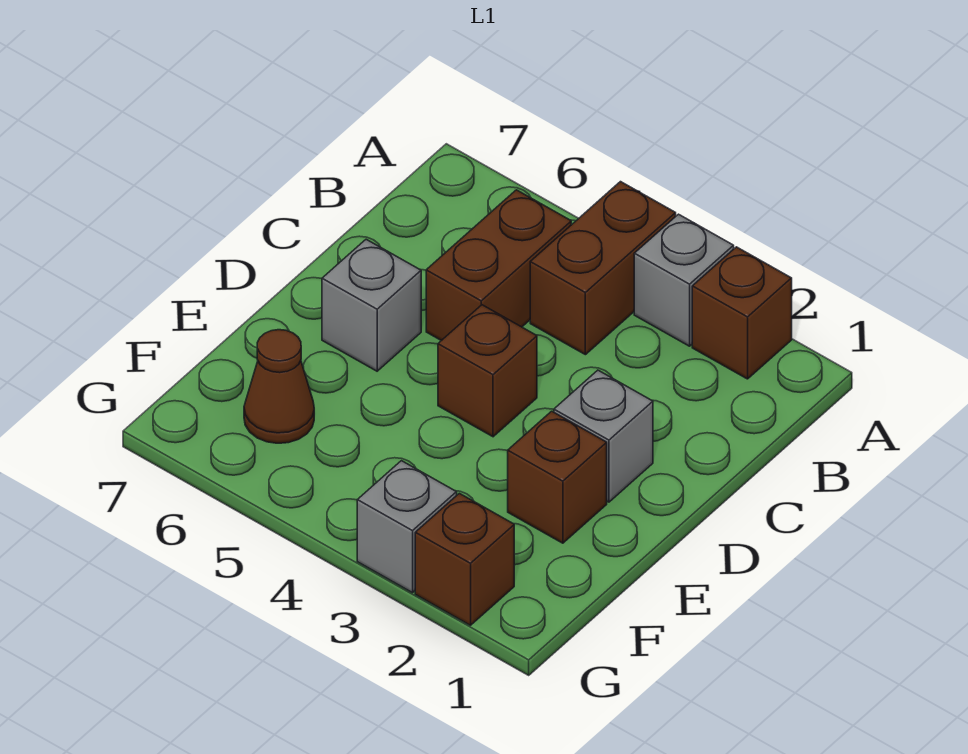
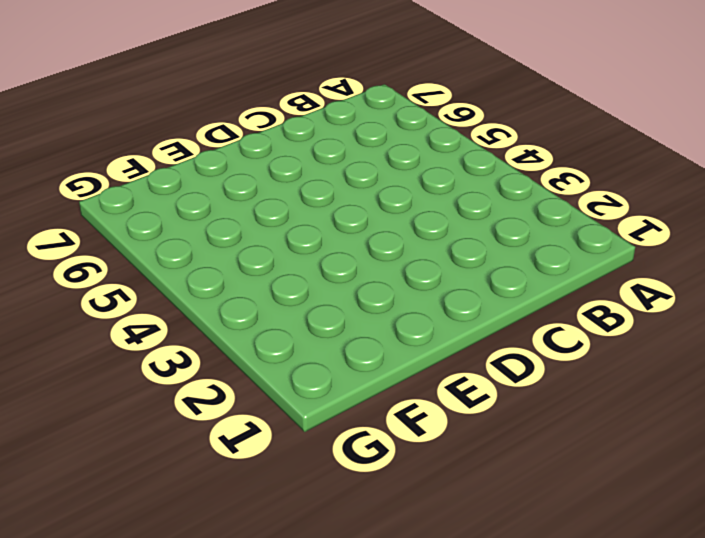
none -> brown 1x1 brick [692,247,792,379]
none -> grey 1x1 brick [634,214,734,346]

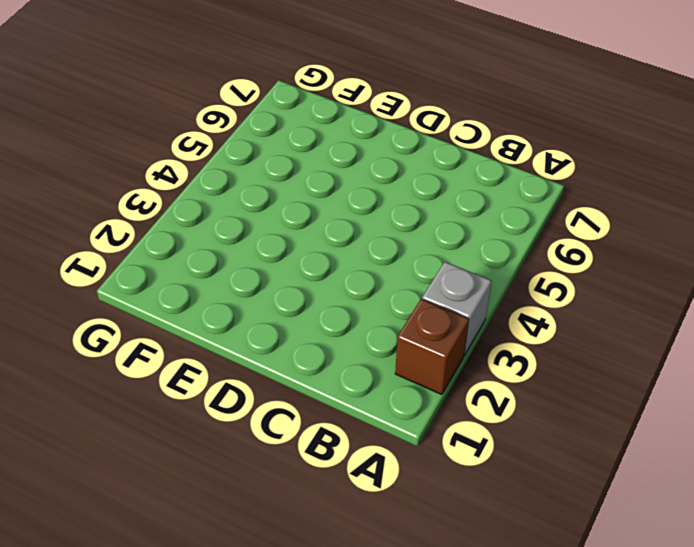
none -> brown 1x2 brick [530,182,676,355]
none -> brown 1x2 brick [426,190,571,341]

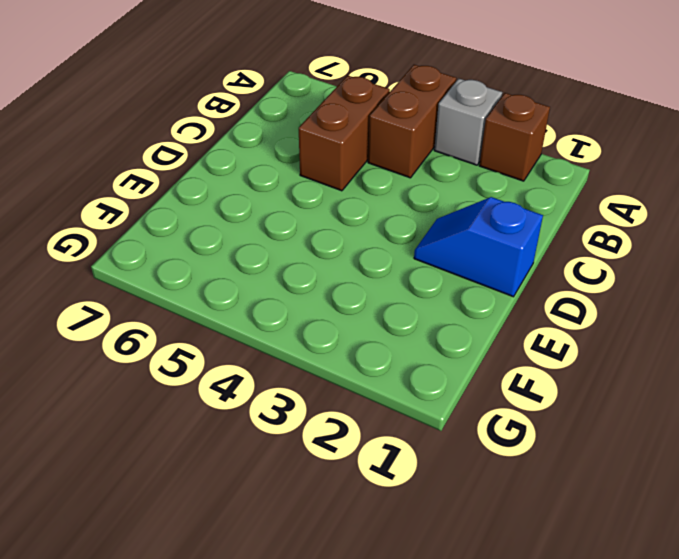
blue 1x2 slope [414,197,543,297] -> grey 1x1 brick [554,370,653,502]
none -> brown 1x1 brick [438,305,537,437]
none -> grey 1x1 brick [322,239,421,371]

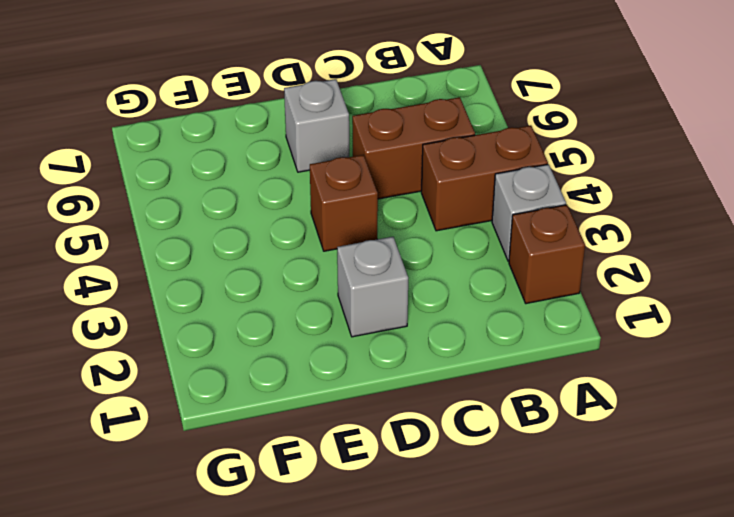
none -> brown 1x1 brick [508,411,607,543]
none -> brown 1x1 cone [244,330,314,443]

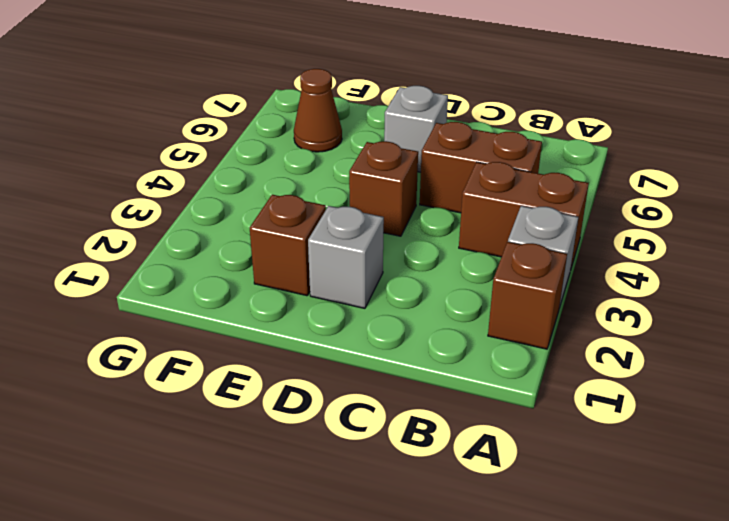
none -> brown 1x1 brick [415,493,514,625]
none -> grey 1x1 brick [357,461,457,593]

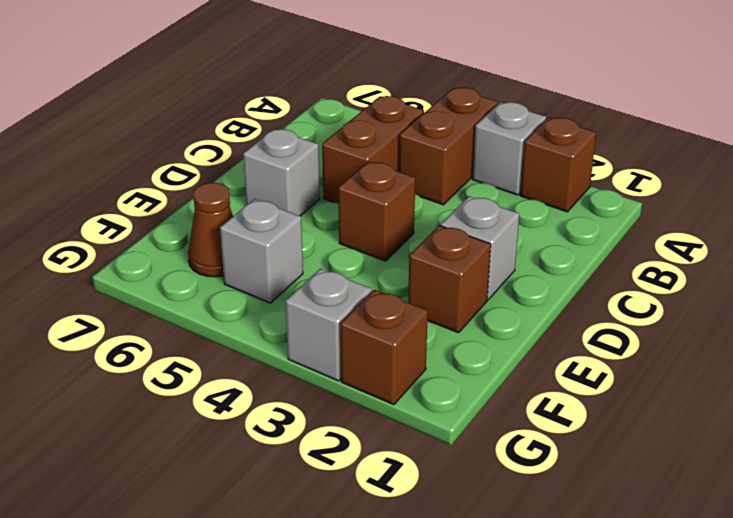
grey 1x1 brick [220,199,303,303] -> none

